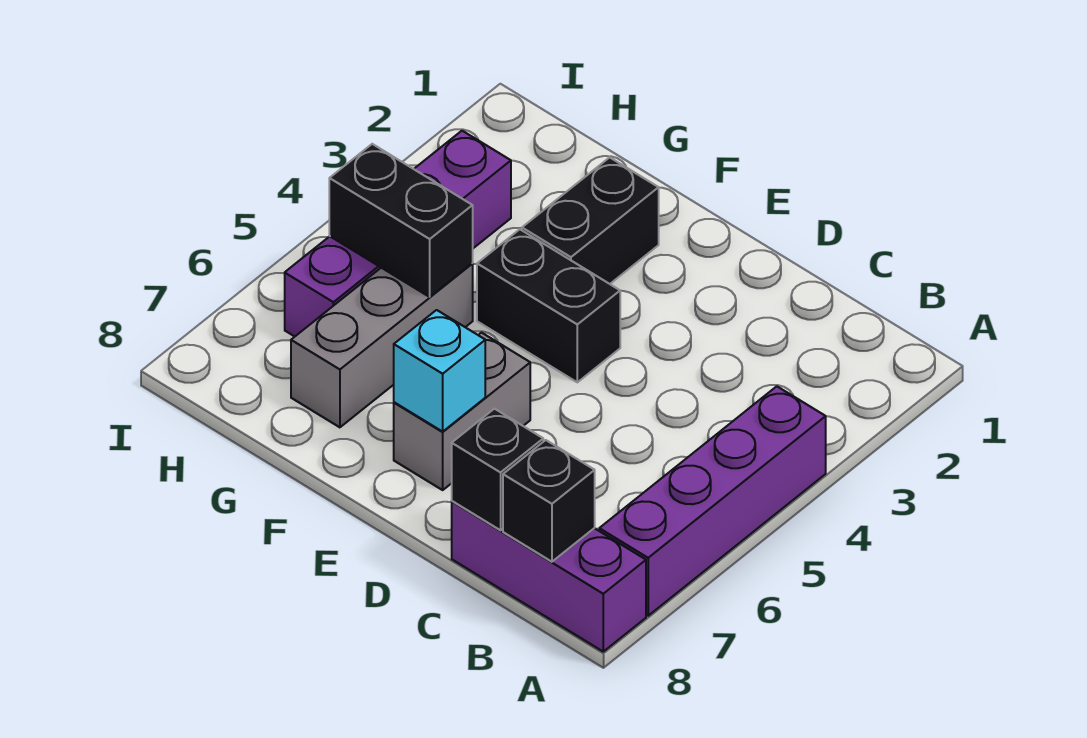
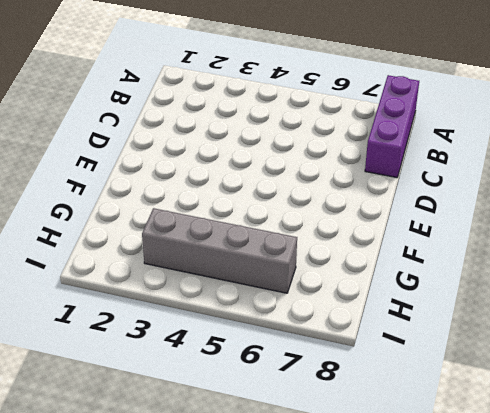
grey 1x4 brick [142,208,297,293] -> purple 1x4 brick [285,131,511,336]
none -> purple 1x4 brick [599,386,826,616]
none -> black 1x2 brick [477,229,620,382]

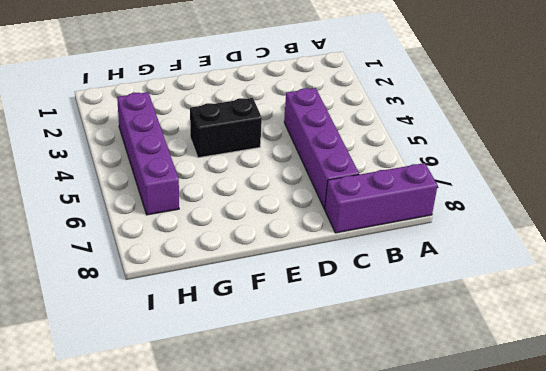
purple 1x4 brick [284,88,359,209] -> purple 1x4 brick moved to [599,386,826,616]
none -> grey 1x2 brick [394,333,530,490]
none -> black 1x2 brick [522,157,659,284]

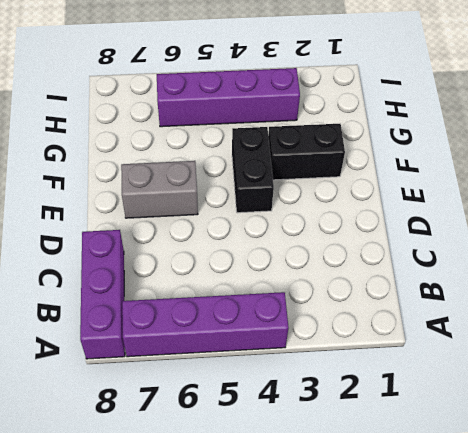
none -> grey 1x3 brick [291,264,473,427]
none -> black 1x1 brick [503,440,595,562]

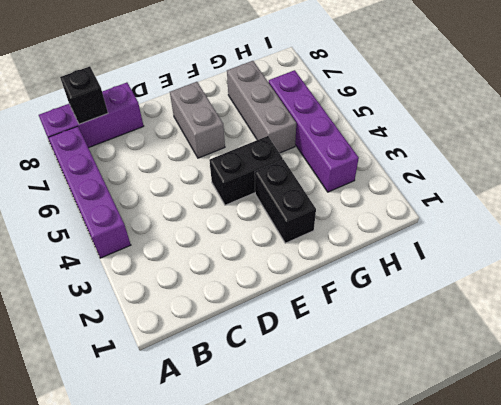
none -> black 1x1 brick [452,409,543,530]
none -> cyan 1x1 brick [394,310,485,432]

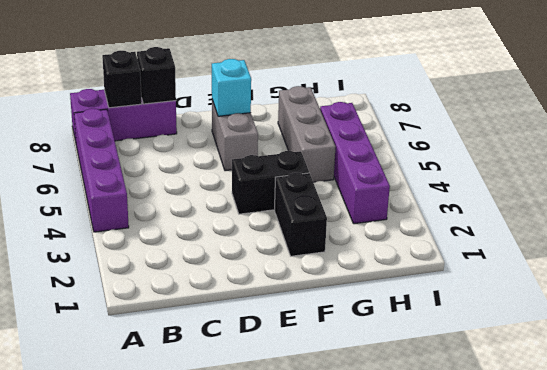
none -> black 1x2 brick [329,144,473,297]

